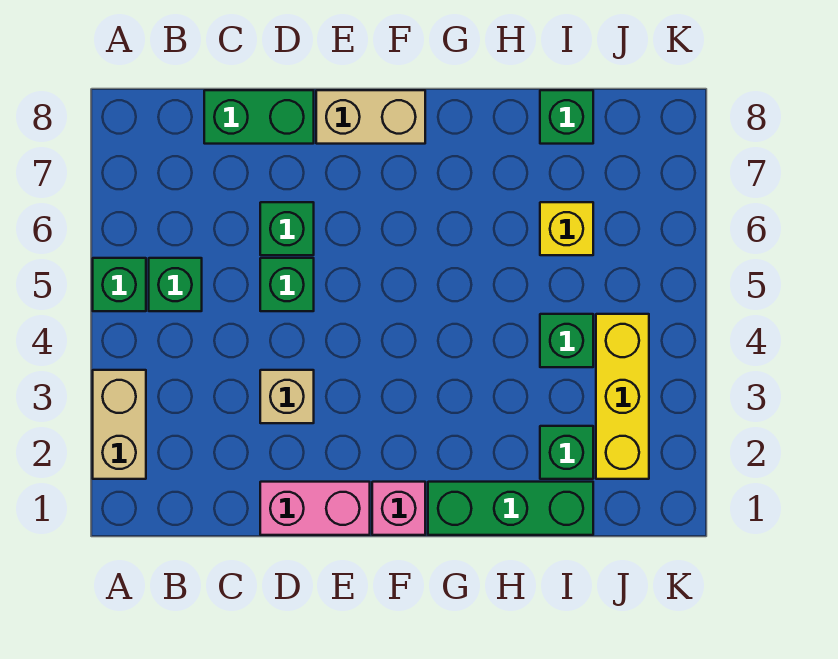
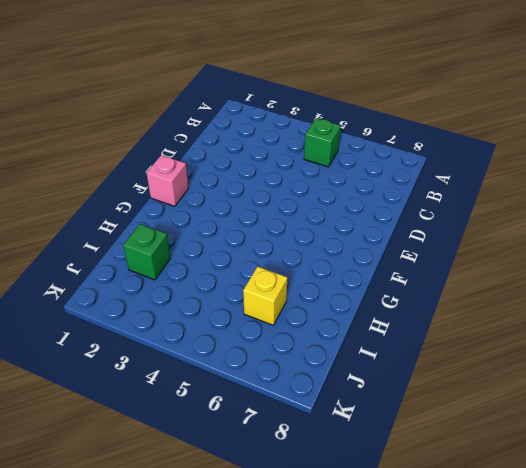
none -> tan 1x2 brick [93,370,146,479]
none -> green 1x1 brick [93,258,146,311]
none -> green 1x2 brick [204,90,314,144]

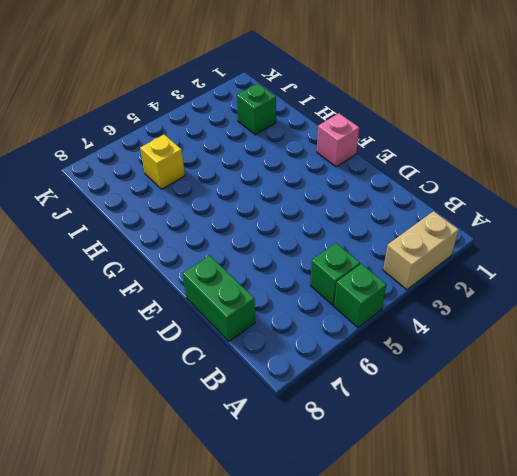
none -> pink 1x2 brick [260,482,370,535]
none -> tan 1x1 brick [260,370,314,423]
none -> green 1x1 brick [260,258,314,311]

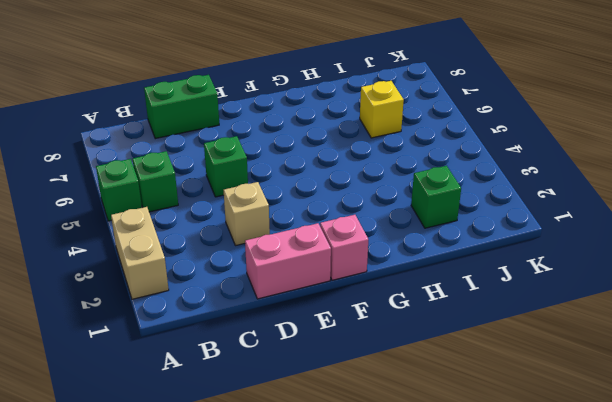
none -> green 1x1 brick [260,202,314,255]
none -> tan 1x2 brick [316,90,425,144]
none -> green 1x3 brick [428,482,593,535]

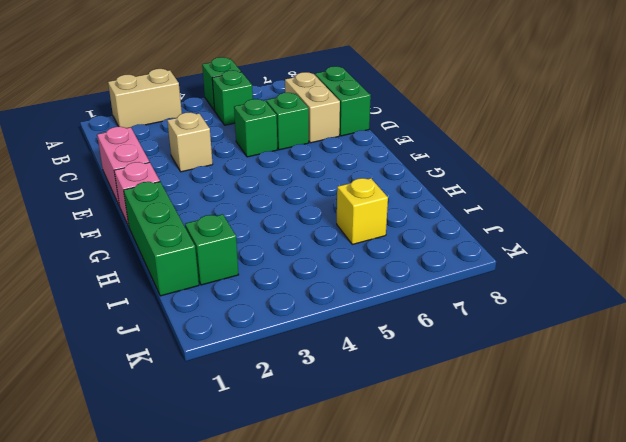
tan 1x2 brick [285,72,340,143] -> tan 1x2 brick moved to [316,90,425,144]
none -> green 1x1 brick [540,314,593,367]
none -> green 1x1 brick [540,90,593,144]
none -> yellow 1x3 brick [596,314,649,479]

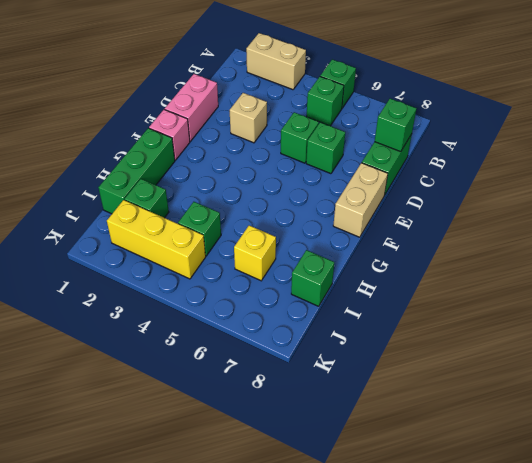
green 1x1 brick [375,99,417,152] -> none

